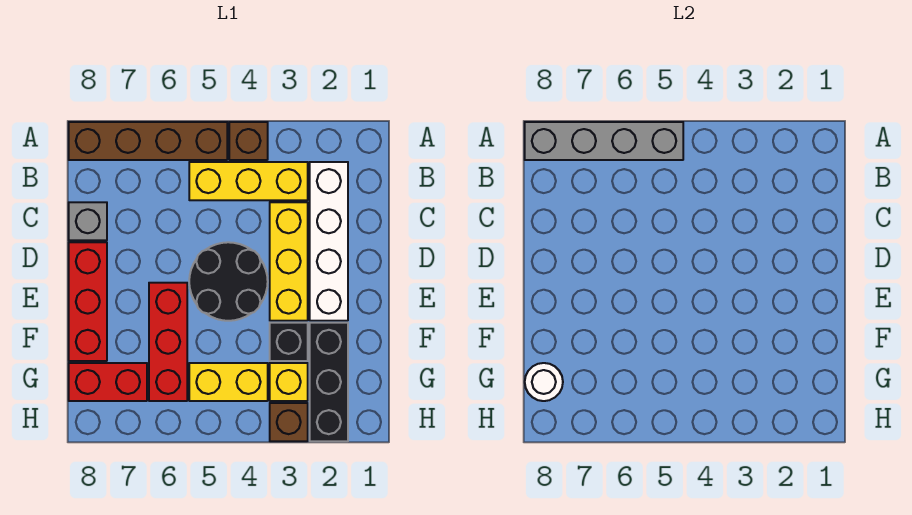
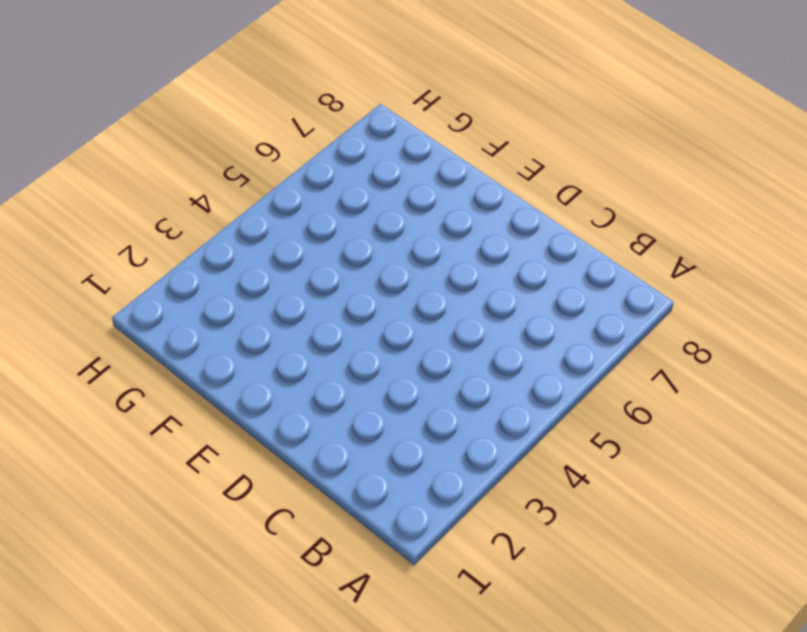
none -> brown 1x1 brick [229,122,268,160]
none -> brown 1x4 brick [69,122,227,160]
none -> white 1x4 brick [310,162,348,321]

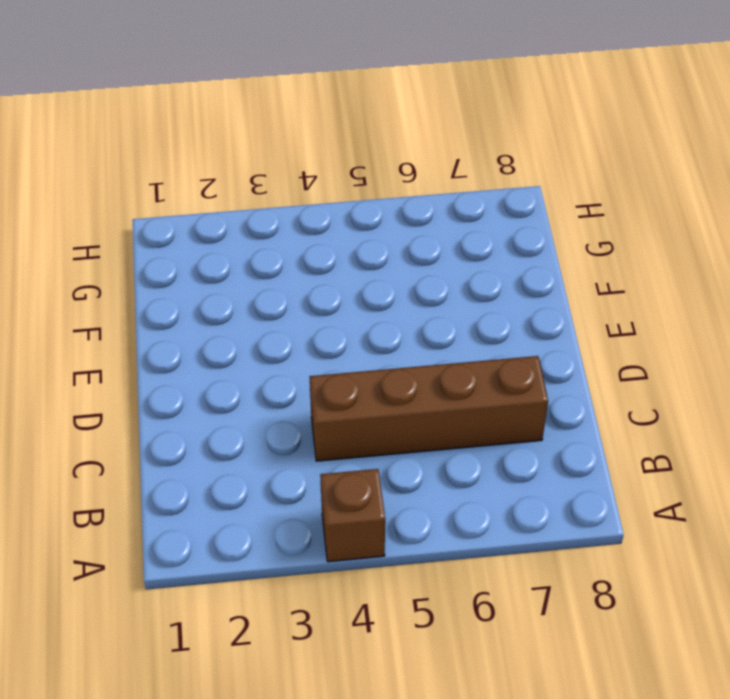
brown 1x4 brick [310,356,548,461] -> brown 1x4 brick moved to [69,122,227,160]
none -> white 1x4 brick [310,162,348,321]
none -> yellow 1x3 brick [189,162,308,200]
none -> yellow 1x3 brick [270,202,308,321]

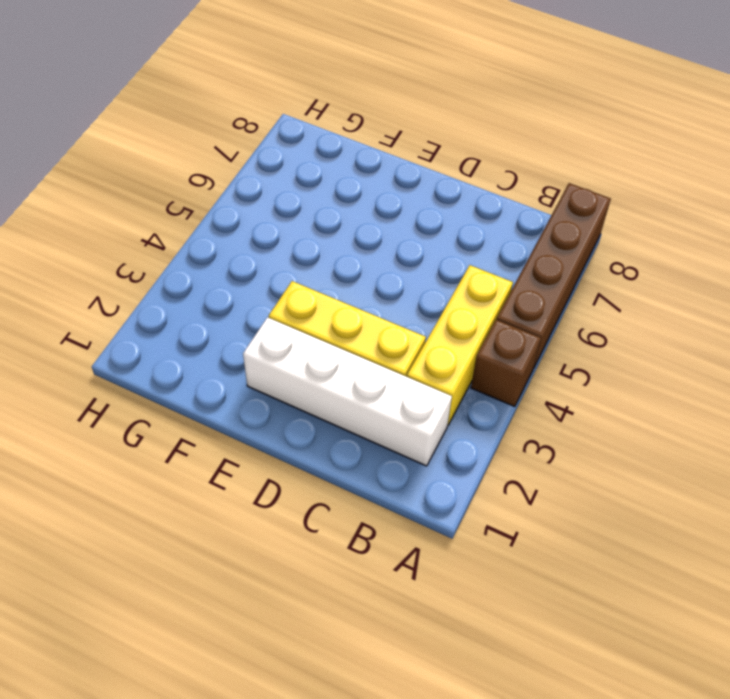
none -> grey 1x1 brick [69,202,107,240]
none -> black 2x2 round brick [189,242,268,321]
none -> red 1x3 brick [69,242,107,361]

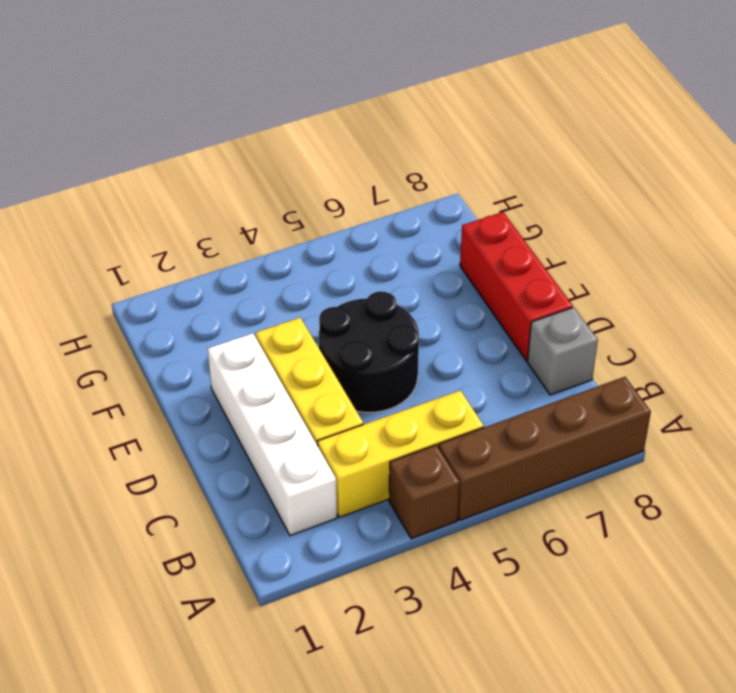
none -> red 1x3 brick [149,283,187,401]
none -> black 1x3 brick [310,323,348,441]
none -> black 1x1 brick [270,323,308,361]

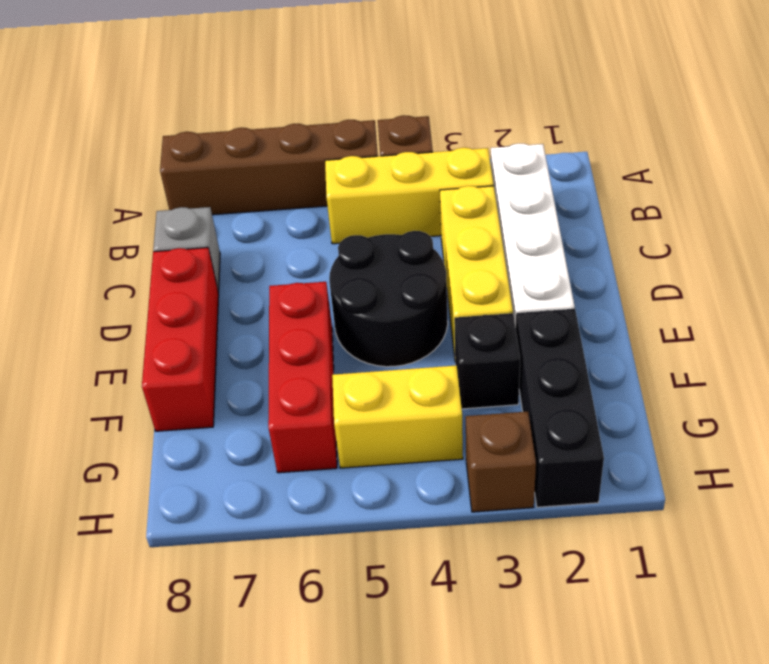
none -> yellow 1x1 brick [270,363,308,401]
none -> red 1x2 brick [69,363,147,401]
none -> grey 1x4 brick [525,122,683,160]

